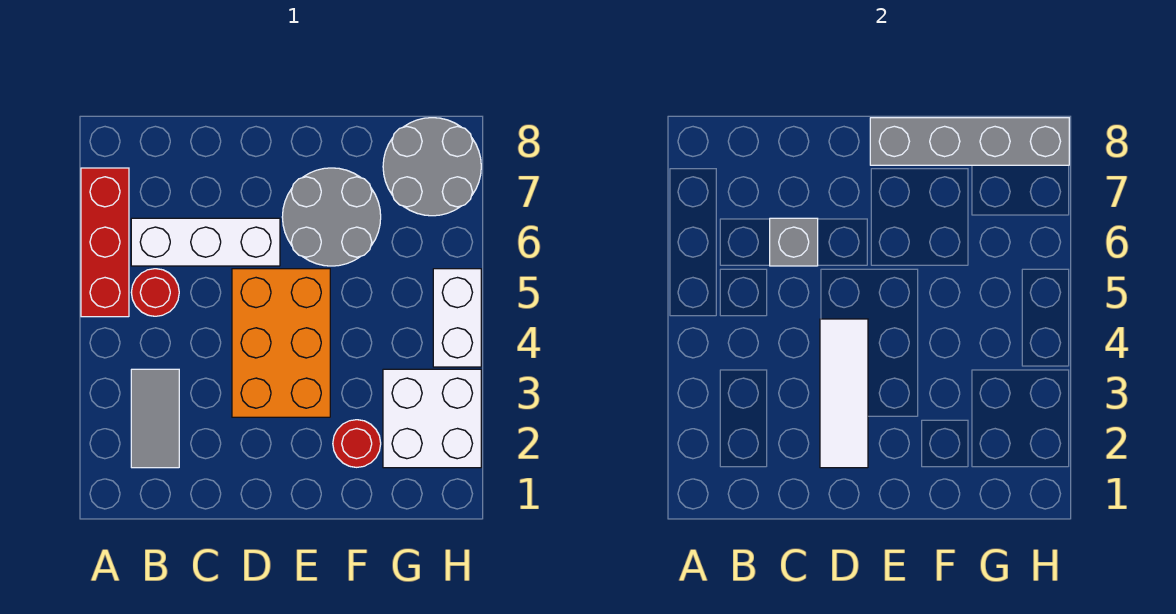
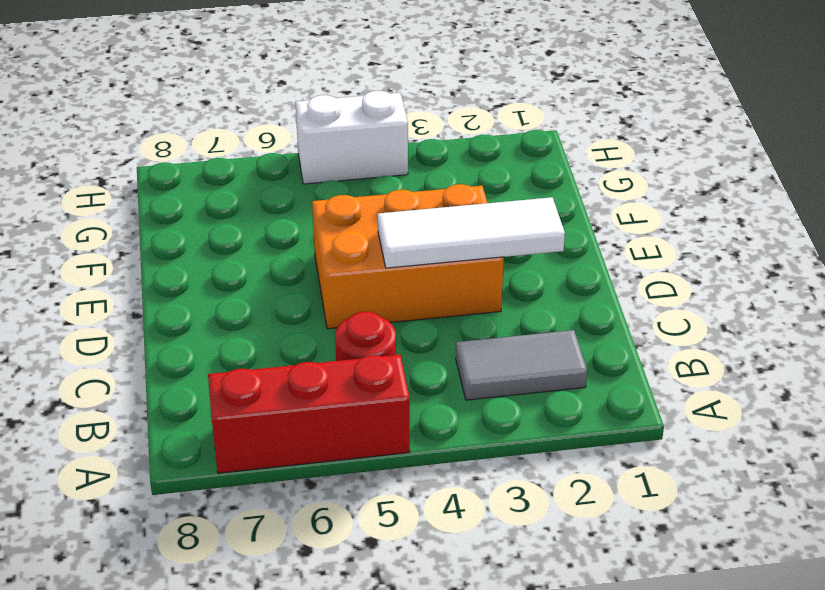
none -> white 1x3 brick [131,218,280,266]
none -> grey 2x2 round brick [282,168,381,266]
none -> red 1x1 round brick [333,420,381,467]

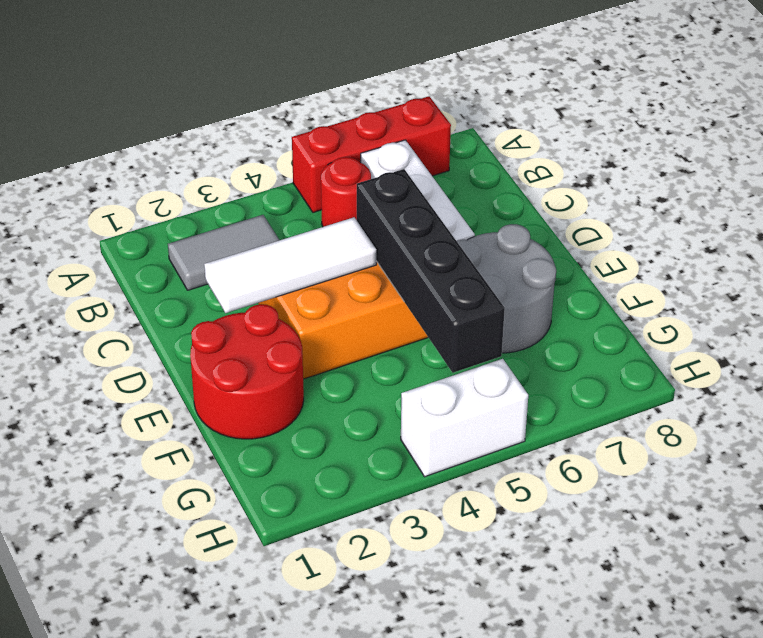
black 1x4 brick [357,169,505,373] -> none
red 2x2 round brick [190,304,304,439] -> red 1x1 round brick [333,420,381,467]
none -> white 2x2 brick [383,369,481,468]
none -> grey 2x2 round brick [383,118,481,216]
none -> grey 1x1 brick [770,218,818,266]

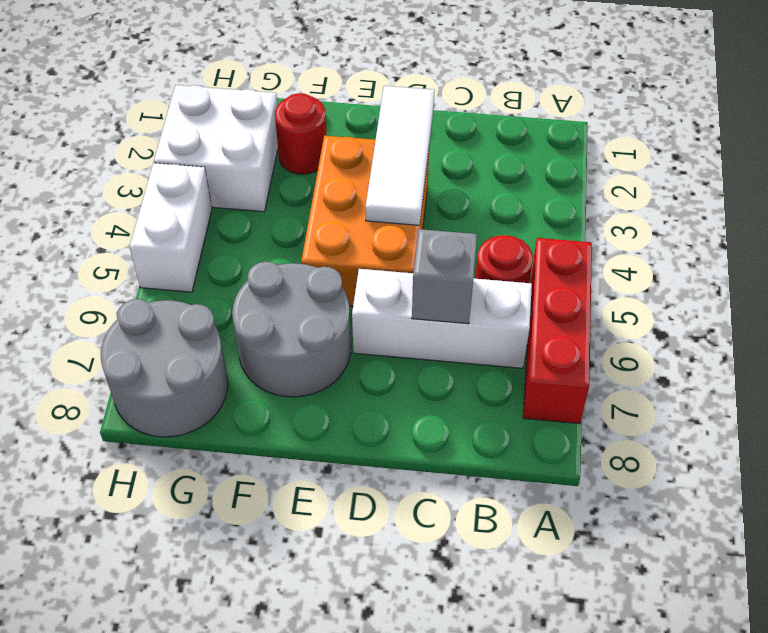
none -> grey 1x2 tile [131,369,179,468]
none -> grey 1x4 brick [870,118,1069,165]

